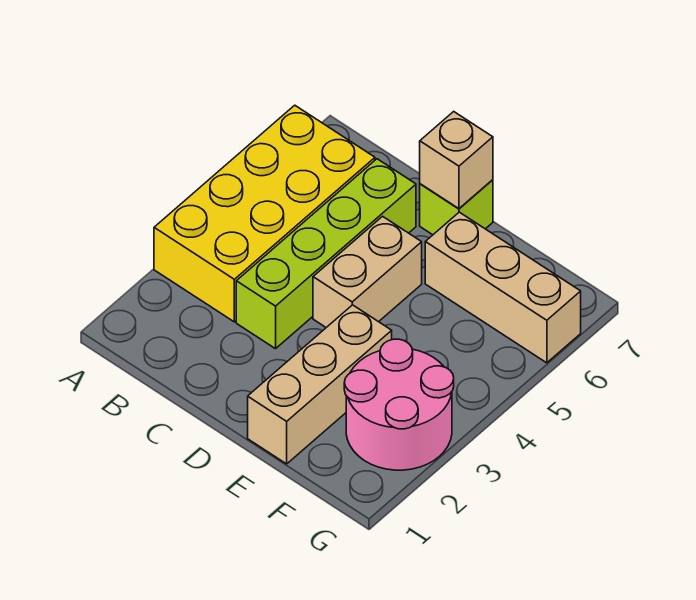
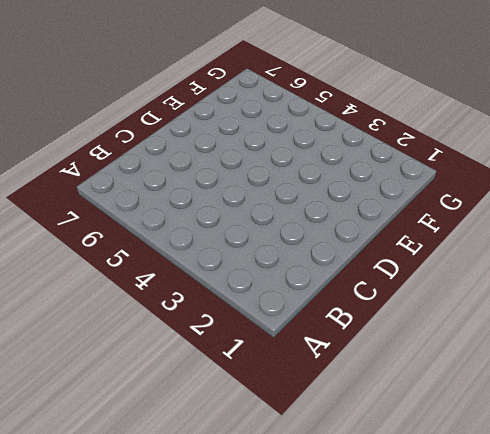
none -> yellow 2x4 brick [154,105,375,322]
none -> lime 1x4 brick [236,159,416,349]

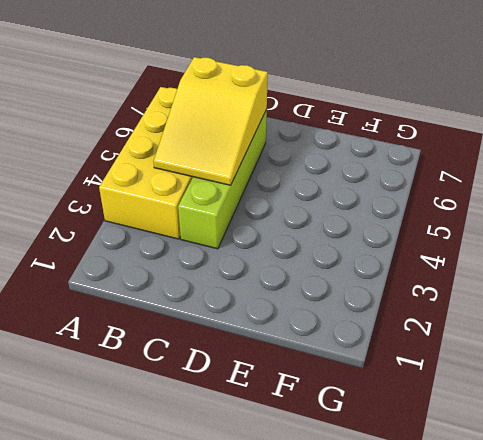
yellow 2x3 slope [153,57,268,185] -> none
none -> tan 1x2 brick [313,216,422,327]
none -> lime 1x1 brick [420,180,493,235]

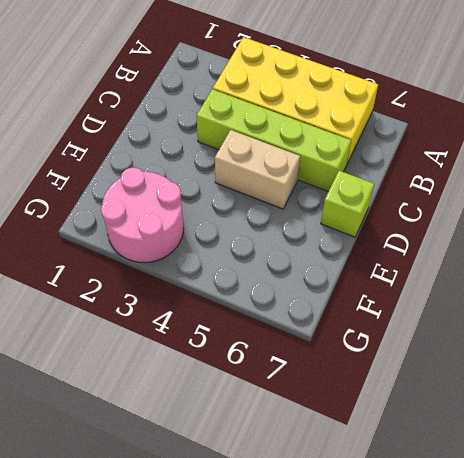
none -> tan 1x3 brick [248,305,392,464]
none -> tan 1x3 brick [425,212,581,363]

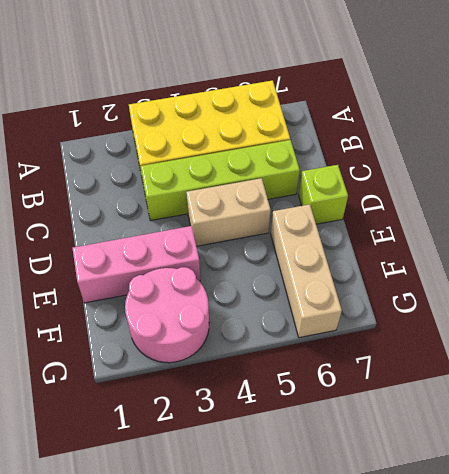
pink 1x3 brick [72,226,200,303] -> tan 1x3 brick [248,305,392,464]
none -> tan 1x1 brick [420,112,493,209]

